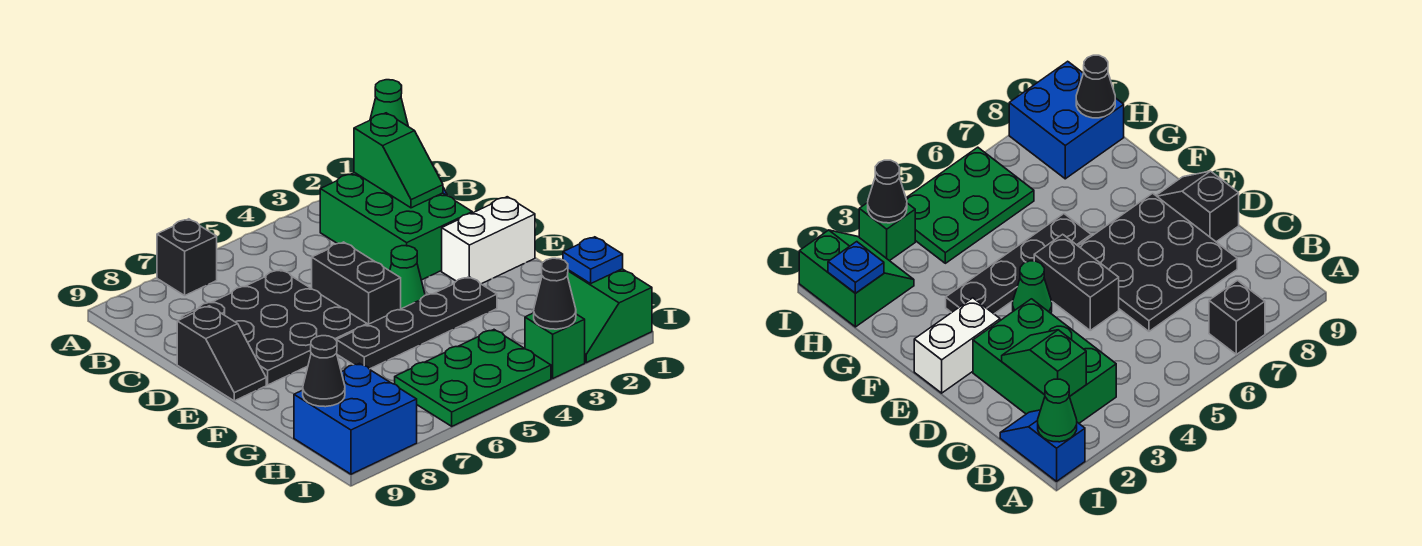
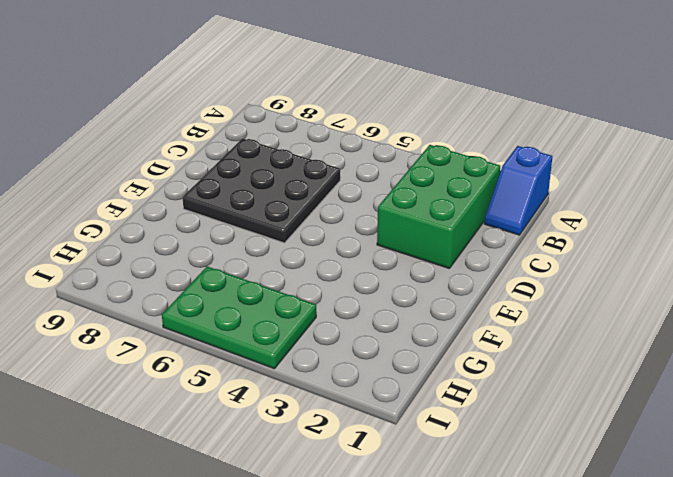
none -> black 1x1 brick [157,219,217,295]
none -> black 1x2 brick [312,242,401,325]
none -> black 1x2 slope [177,306,266,401]

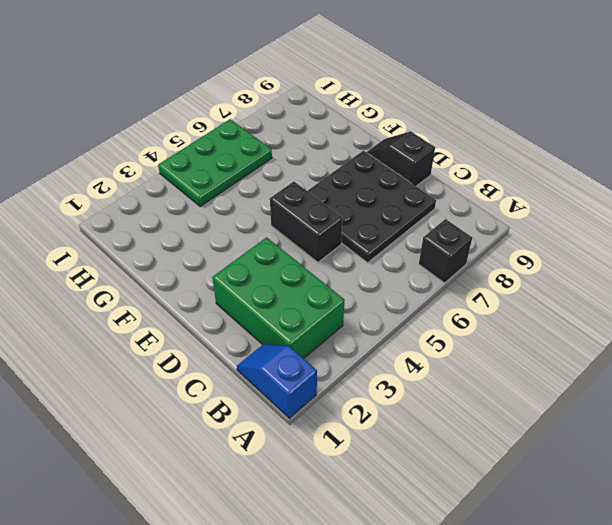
none -> white 1x2 brick [442,197,535,284]
none -> green 1x1 cone [390,246,425,309]
none -> black 1x4 plate [336,277,497,369]

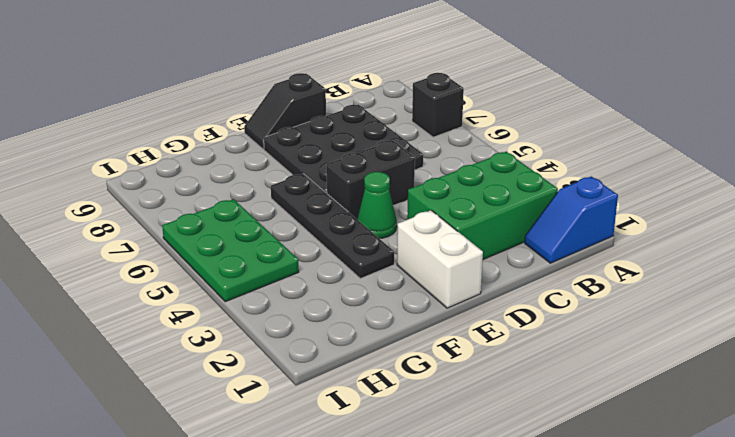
none -> green 2x2 slope [533,269,652,363]
none -> blue 2x2 brick [294,363,417,474]
none -> green 1x1 brick [525,313,585,379]

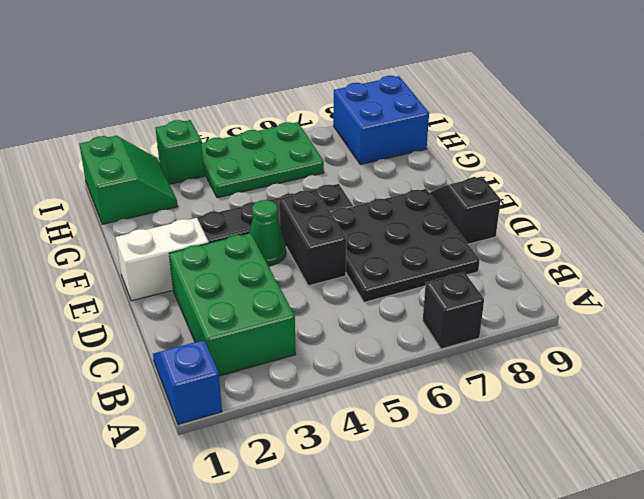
none -> green 1x1 cone [370,80,408,126]
none -> green 1x2 slope [354,113,443,208]
none -> blue 1x1 plate [563,237,623,284]

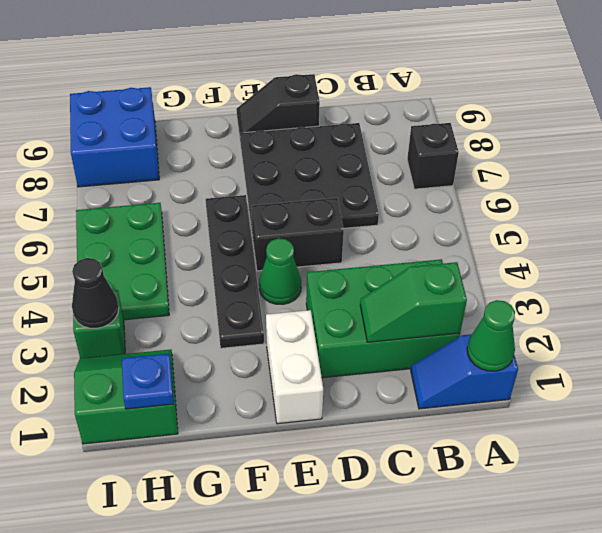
none -> black 1x1 cone [303,336,345,407]

